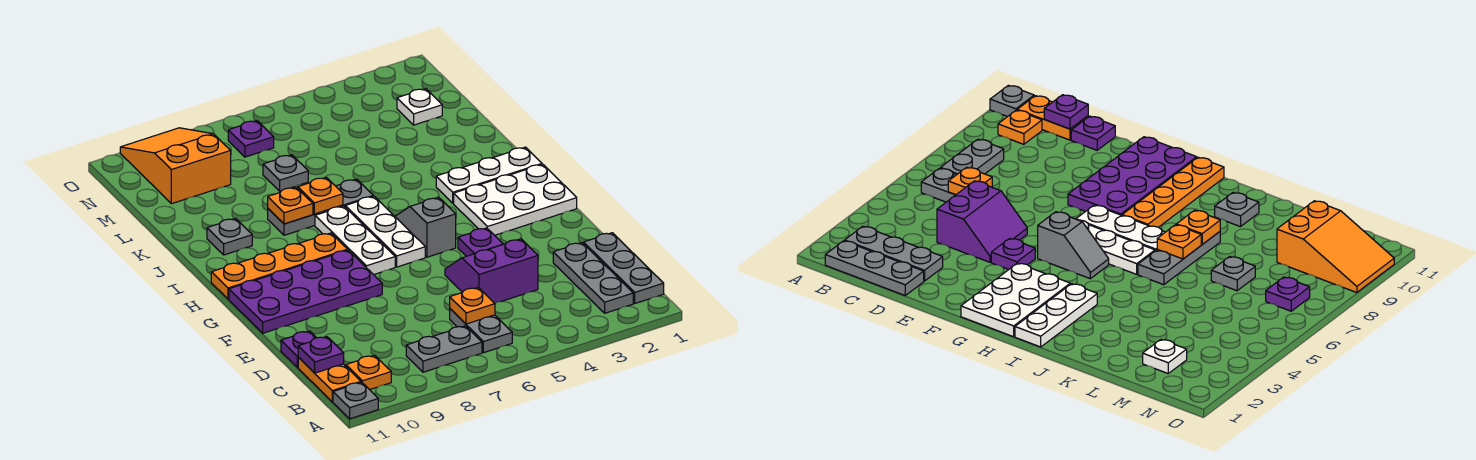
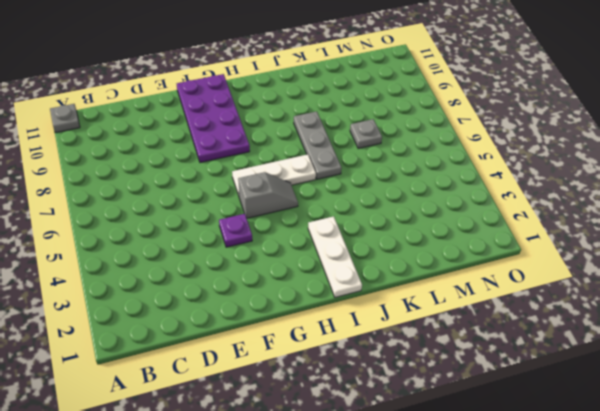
none -> grey 1x3 plate [584,233,664,303]
none -> grey 1x3 plate [553,243,633,313]
none -> grey 1x2 plate [450,309,512,353]

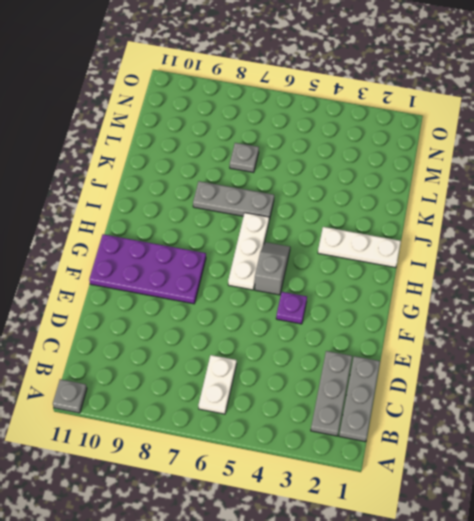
white 1x2 plate [198,355,237,414] -> grey 1x2 plate [450,309,512,353]
none -> grey 1x2 plate [406,326,482,372]
none -> orange 1x1 plate [346,355,391,390]
none -> orange 1x2 plate [298,358,361,402]

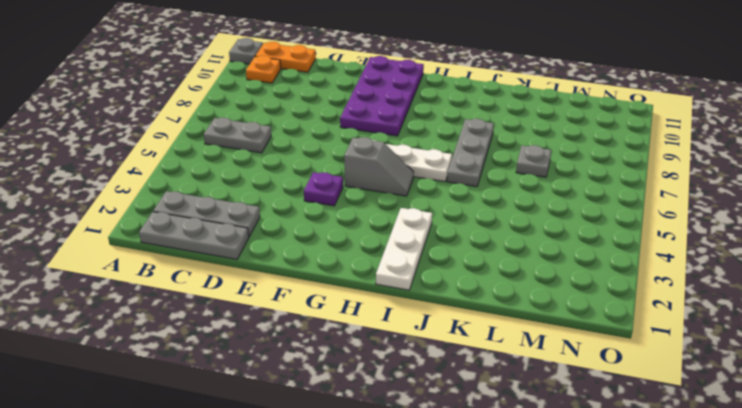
none -> grey 1x2 plate [406,326,482,372]
none -> purple 2x2 slope [445,239,538,303]
none -> purple 1x1 plate [281,331,316,368]

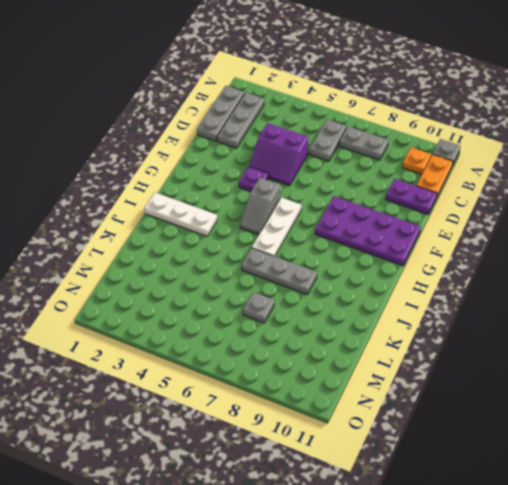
purple 1x2 plate [386,179,437,214] -> purple 1x1 plate [281,331,316,368]
none -> white 2x3 plate [454,164,577,235]
none -> white 1x3 plate [315,206,395,275]
none -> orange 1x4 plate [211,233,348,299]

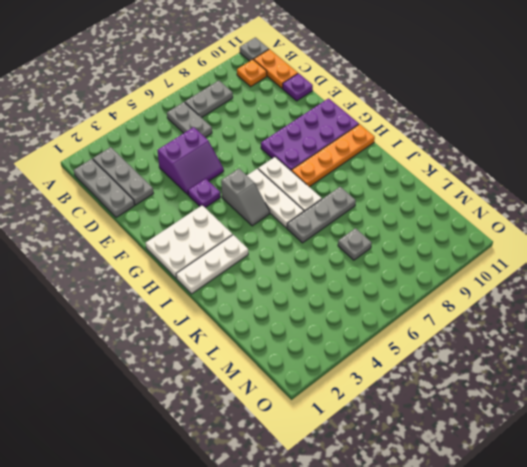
none -> grey 1x1 plate [207,218,252,255]
none -> white 1x1 plate [397,89,442,125]
none -> orange 2x3 slope [120,128,231,204]

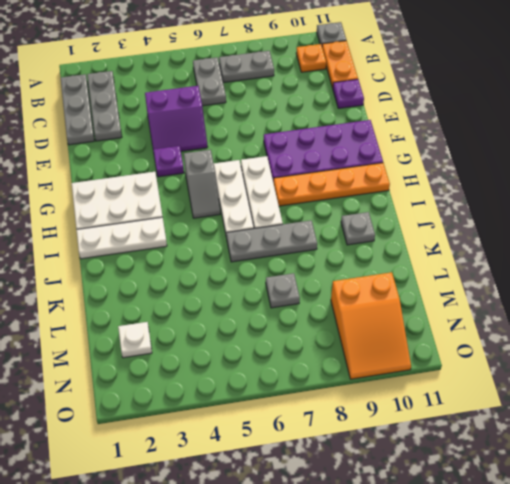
none -> purple 1x1 plate [228,121,274,157]
none -> orange 1x1 plate [450,287,495,324]
none -> purple 1x1 plate [298,337,344,373]

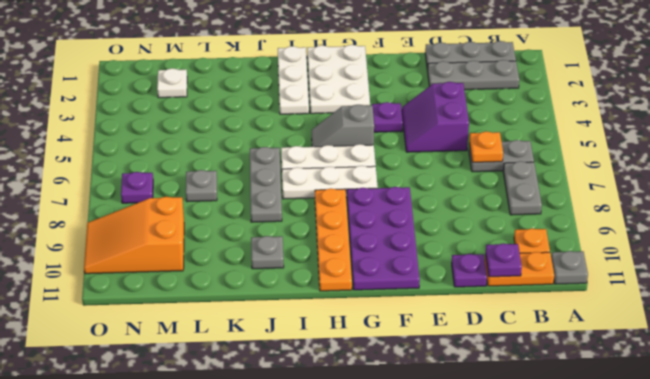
none -> orange 1x1 plate [298,178,343,214]
none -> orange 1x1 plate [268,187,313,224]

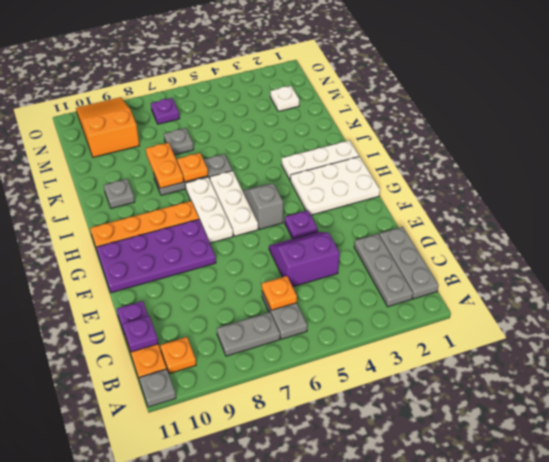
orange 1x2 plate [146,143,184,188] -> orange 1x1 plate [268,187,313,224]

